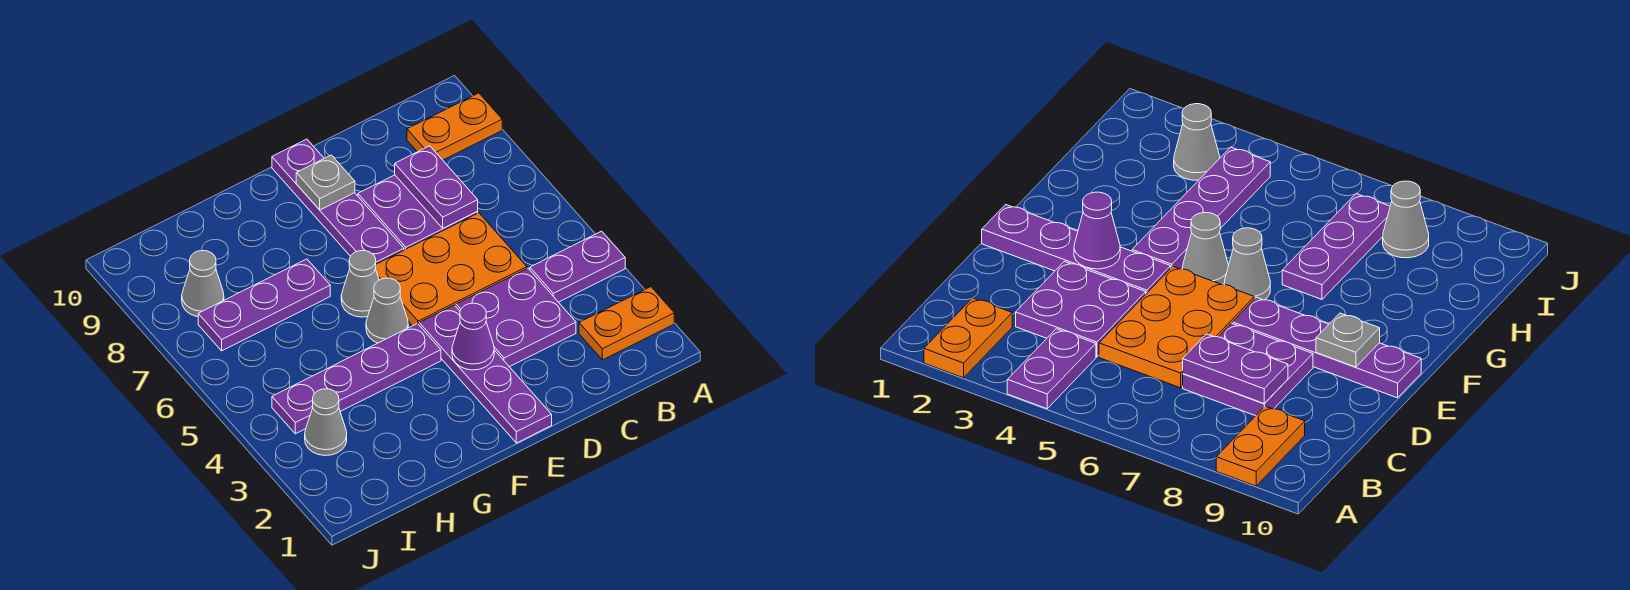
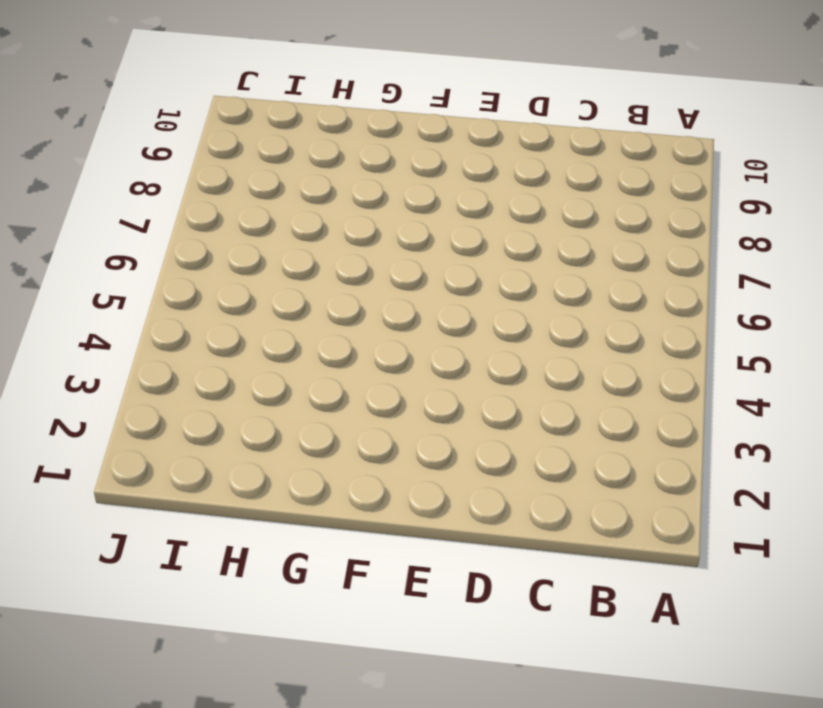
none -> orange 1x2 plate [579,287,674,360]
none -> purple 1x2 plate [530,231,625,302]
none -> orange 1x2 plate [407,93,502,160]

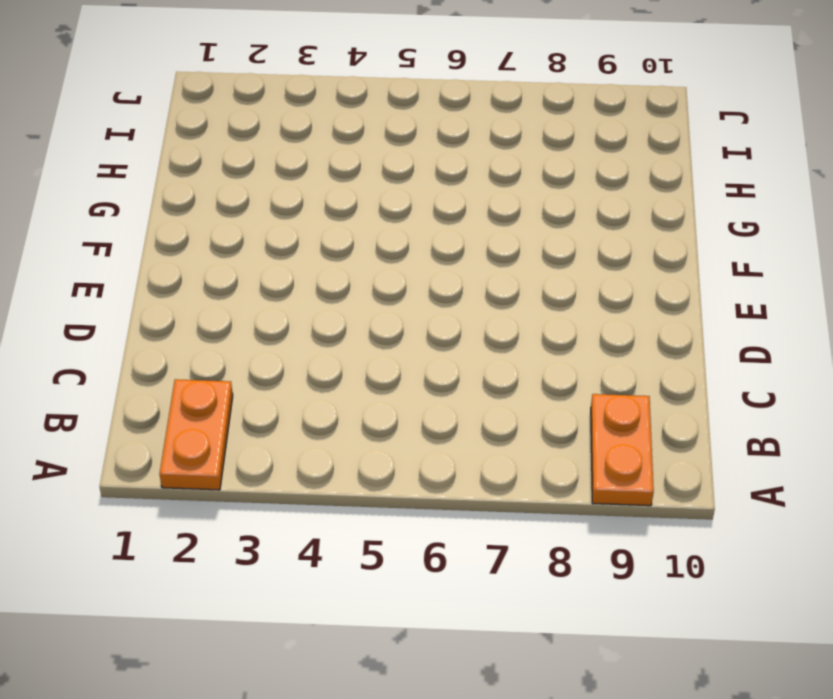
none -> purple 1x2 plate [530,231,625,302]
none -> purple 2x2 plate [456,268,576,367]
none -> orange 2x3 plate [376,213,527,326]

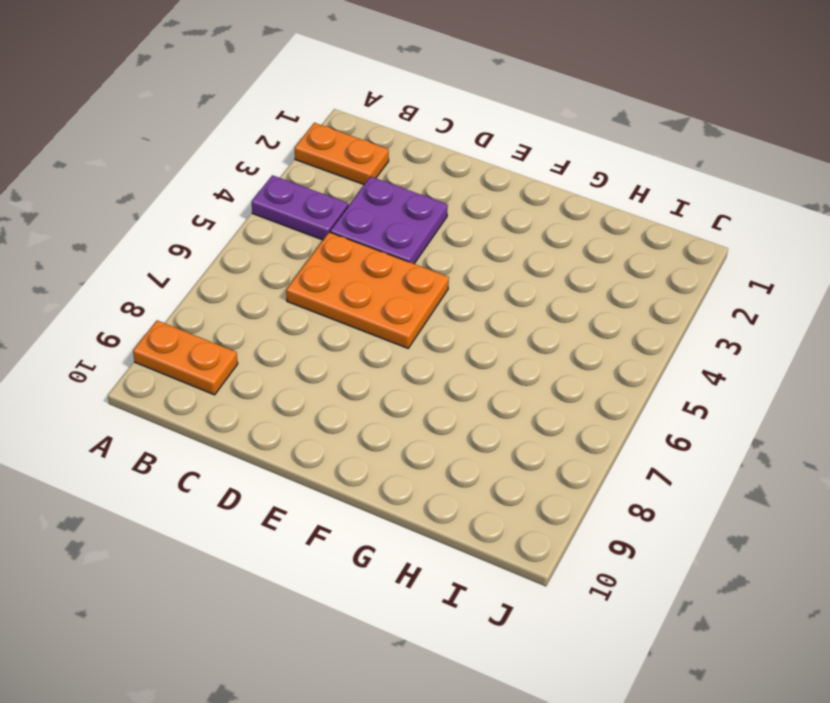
none -> purple 2x2 plate [358,175,478,250]
none -> purple 1x4 plate [419,305,552,443]
none -> purple 1x4 plate [272,139,404,264]

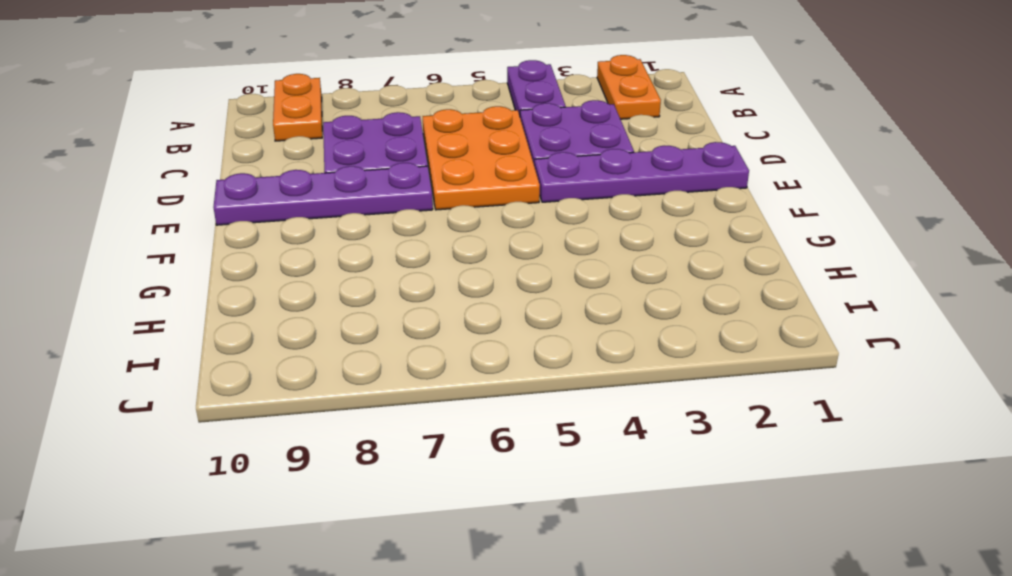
none -> purple 1x4 plate [272,324,441,434]
none -> grey 1x1 cone [366,278,408,343]
none -> grey 1x1 cone [341,251,379,317]

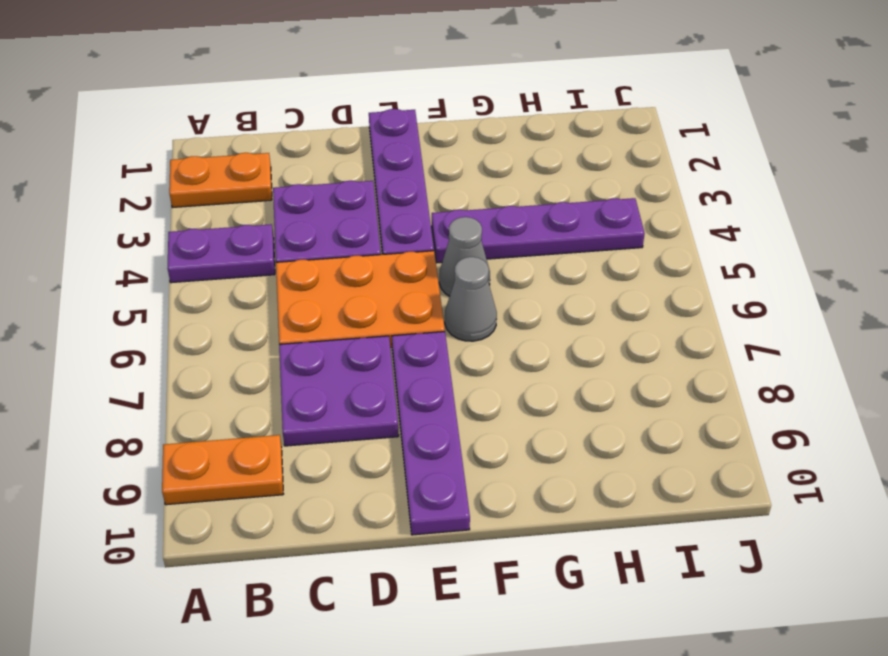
none -> purple 1x3 plate [198,259,330,351]
none -> grey 1x1 cone [305,389,347,455]
none -> grey 1x1 cone [182,251,224,317]

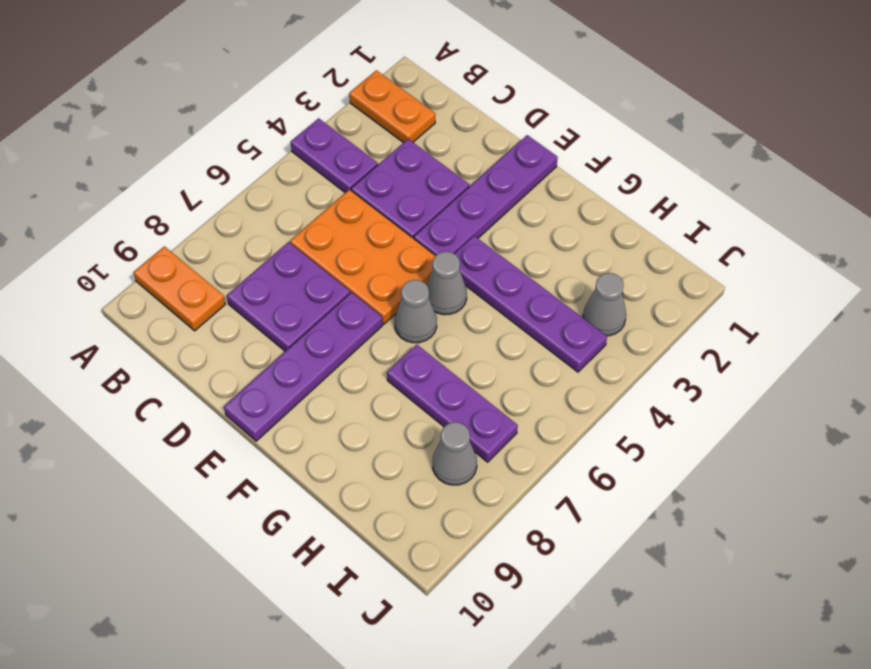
none -> purple 1x2 plate [395,146,478,228]
none -> purple 1x1 cone [452,303,494,370]
none -> grey 1x1 plate [296,155,355,210]

